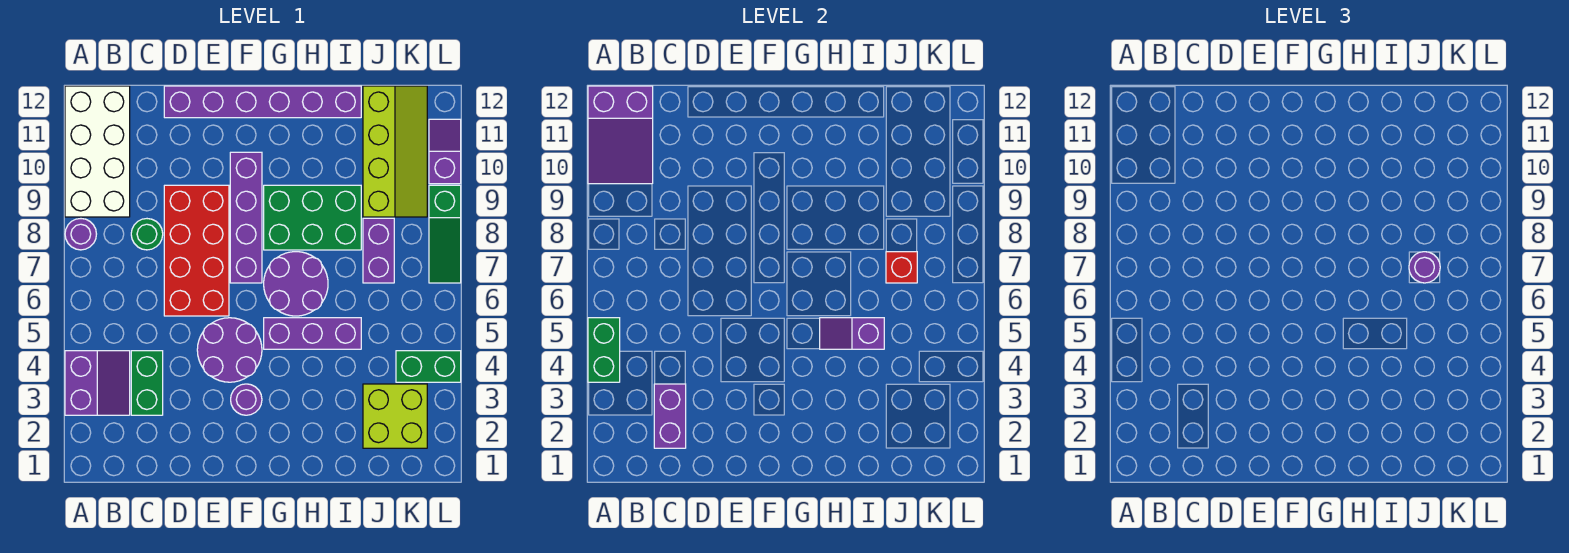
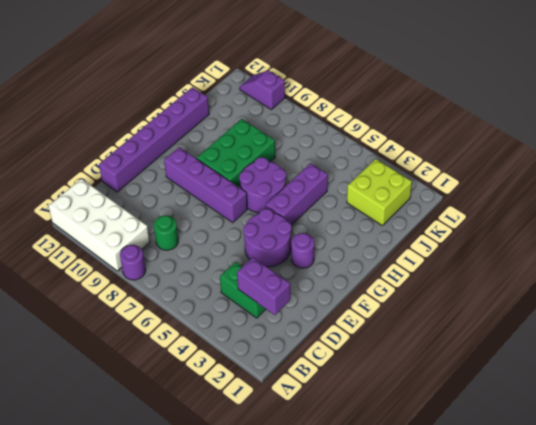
none -> purple 2x2 slope [65,351,130,415]
none -> red 2x4 brick [164,185,229,316]
none -> purple 1x2 brick [363,218,394,283]

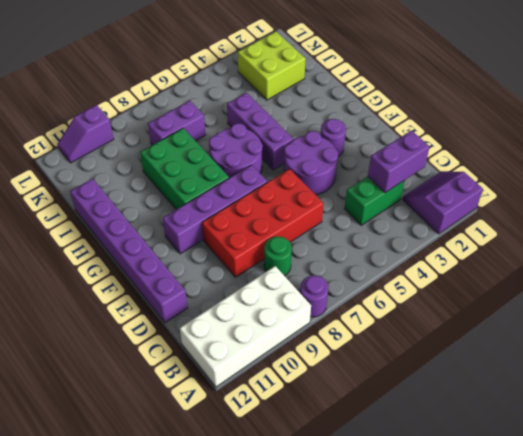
purple 2x2 slope [403,171,483,234] -> purple 2x2 slope moved to [65,351,130,415]
none -> lime 2x4 slope [363,86,427,217]
none -> green 1x2 brick [396,351,461,382]
none -> green 1x3 slope [429,185,461,283]

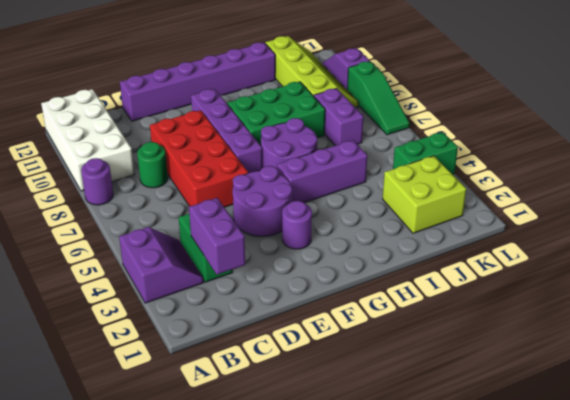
none -> green 1x2 brick [588,318,620,382]
none -> purple 2x3 slope [588,86,653,184]
none -> purple 1x2 slope [820,318,884,349]

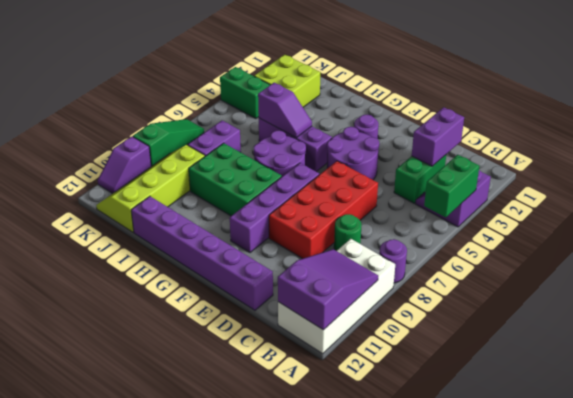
none -> red 1x1 brick [886,252,917,283]
none -> purple 1x1 round brick [1409,252,1440,283]

